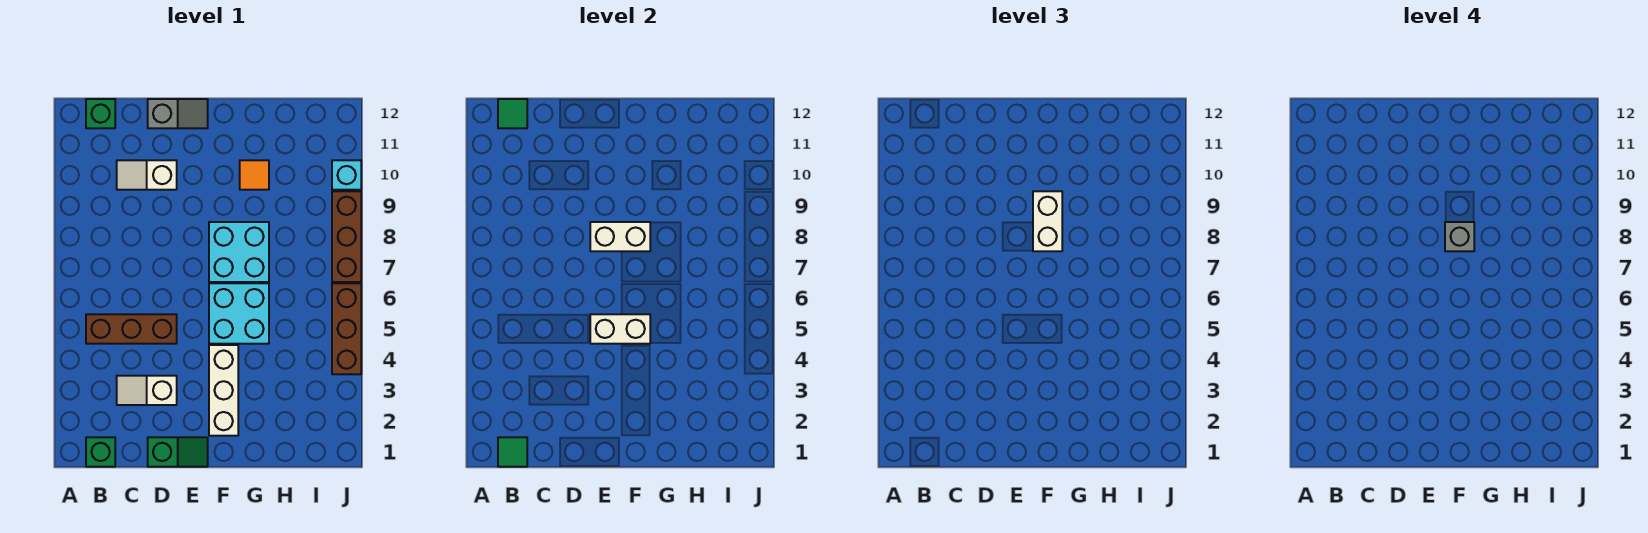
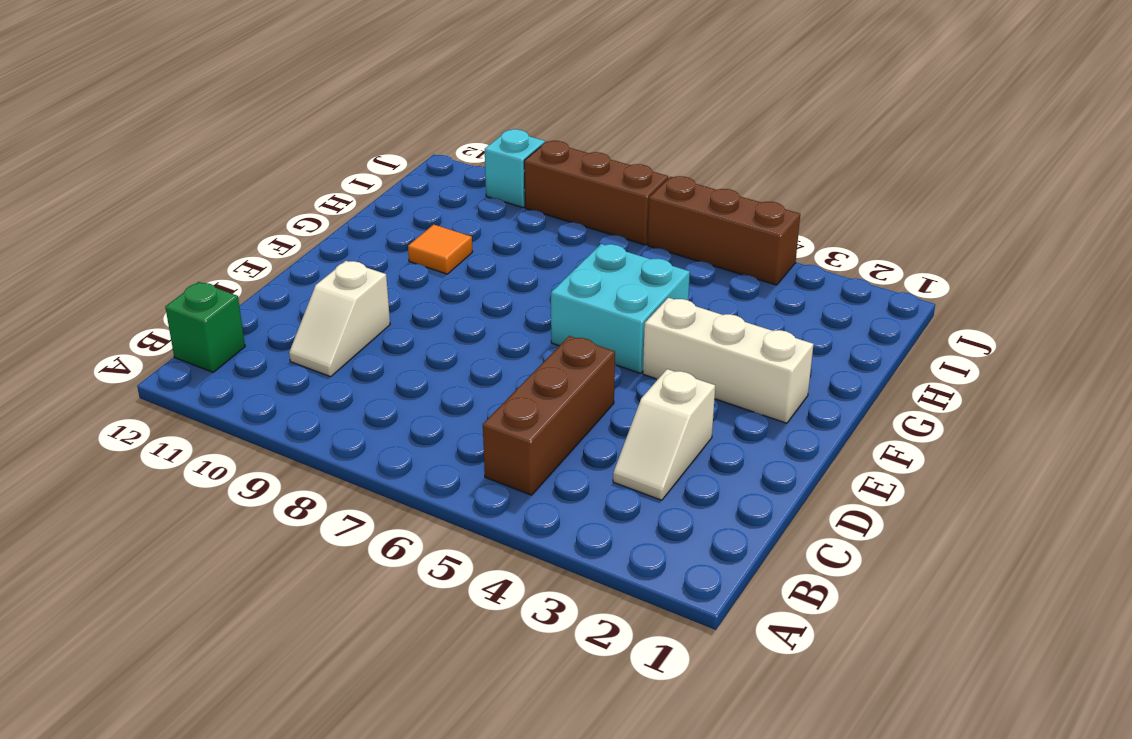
none -> green 1x1 brick [86,437,115,467]
none -> green 1x2 slope [148,437,208,467]
none -> grey 1x2 slope [148,99,208,128]

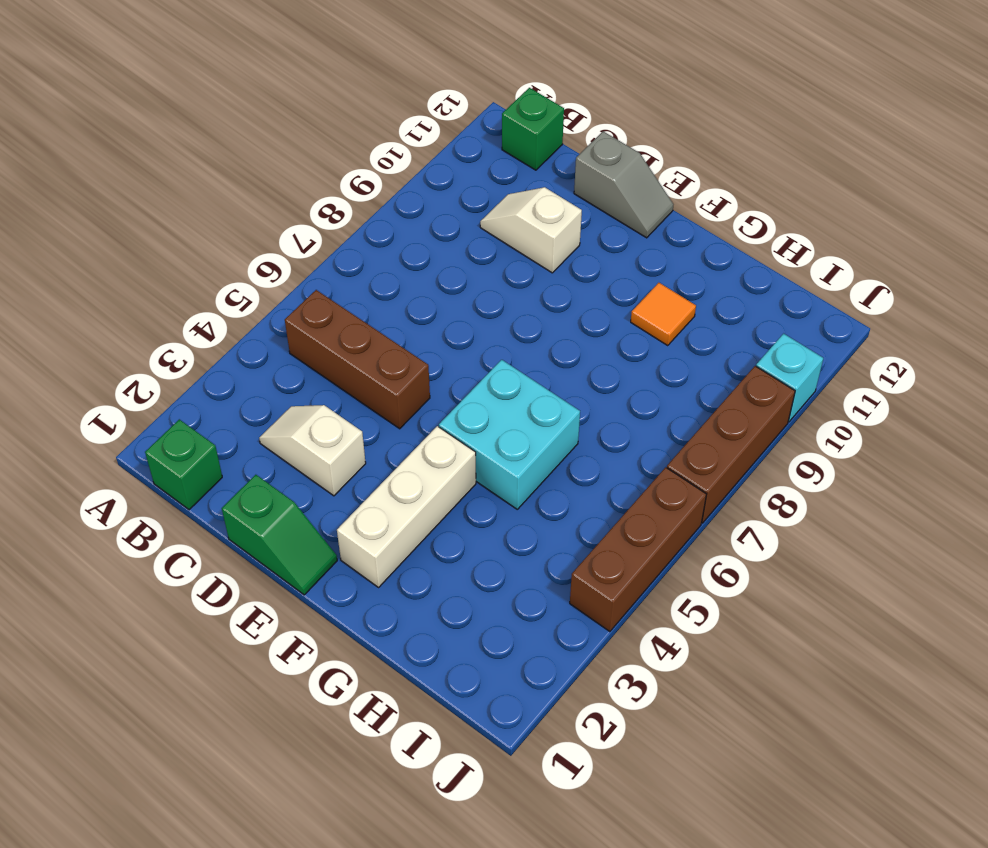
none -> cyan 2x2 brick [209,222,269,282]
none -> green 1x1 tile [498,437,527,467]
none -> green 1x1 tile [498,99,527,128]

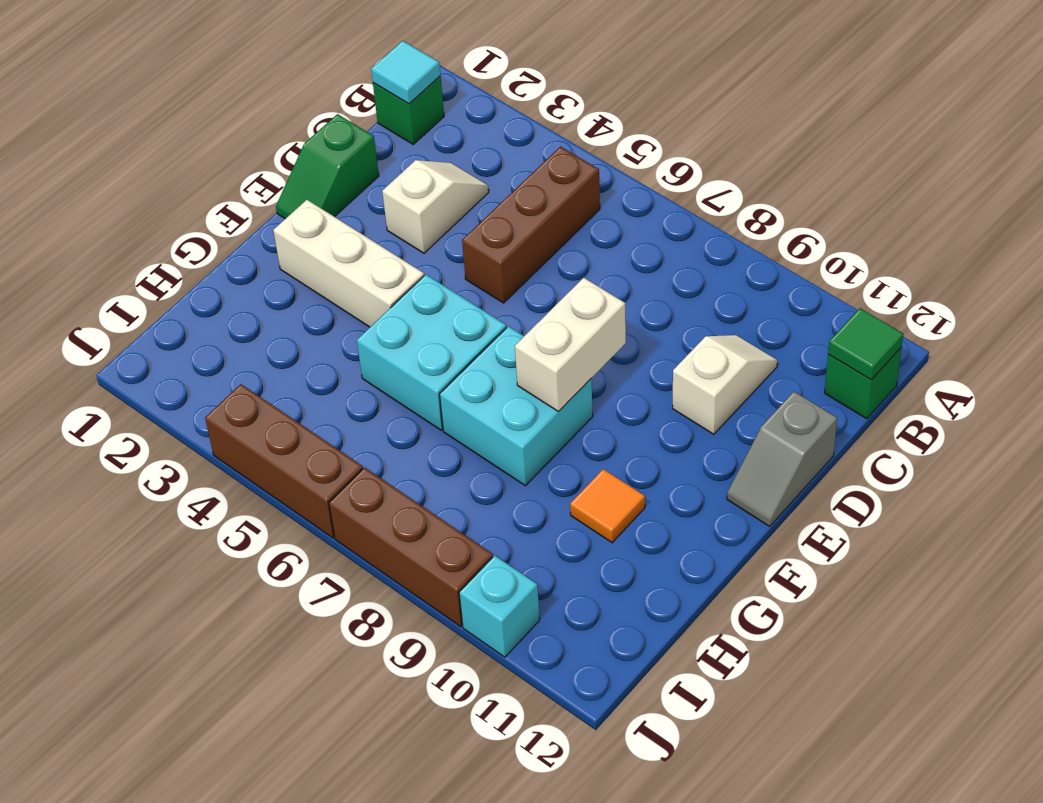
cyan 1x1 tile [371,41,440,104] -> green 1x1 tile [498,437,527,467]
none -> white 1x2 brick [590,314,650,344]
none -> white 1x2 brick [1033,191,1062,251]
none -> grey 1x1 brick [1445,222,1474,251]

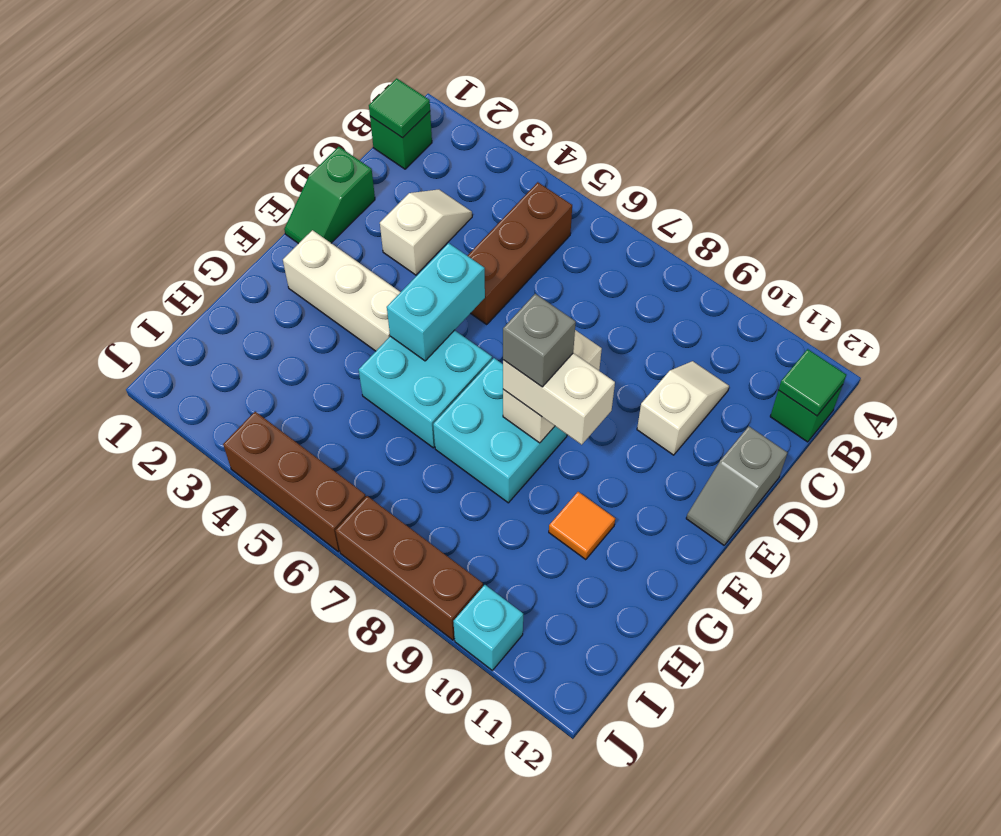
cyan 1x2 brick [387,243,485,361] -> white 1x2 brick [590,314,650,344]

